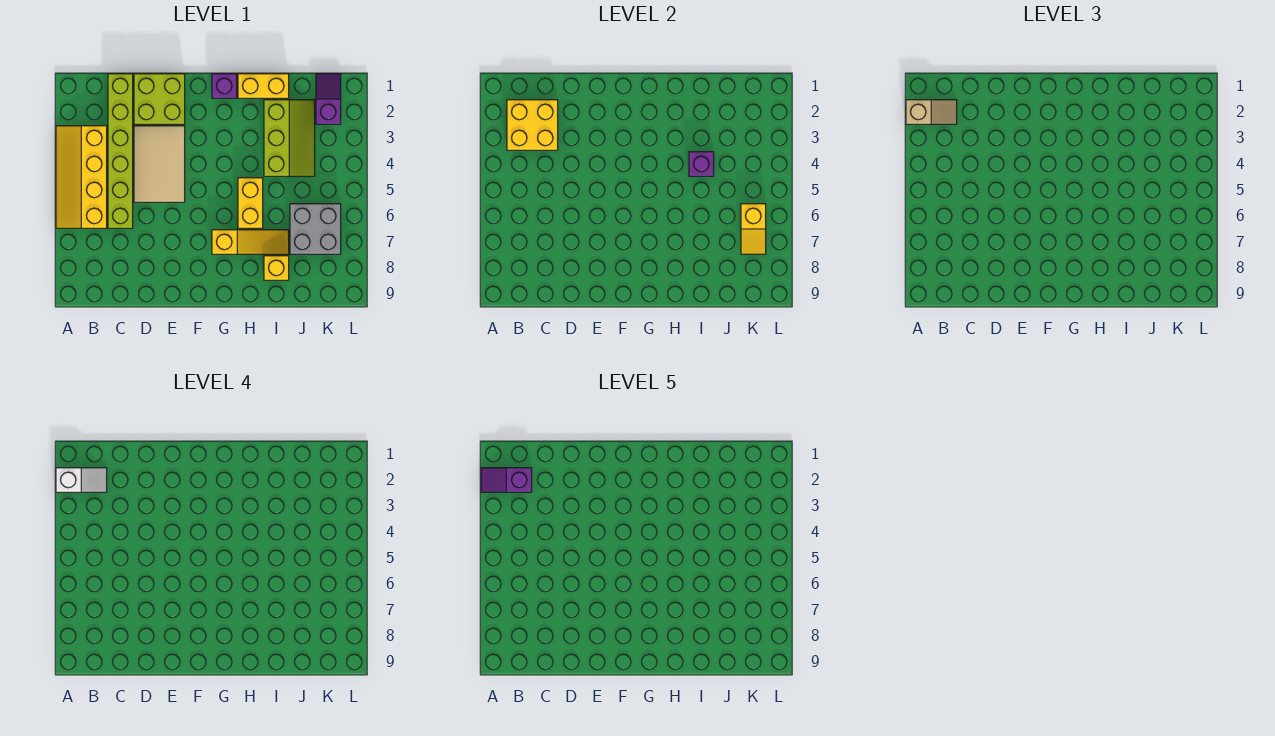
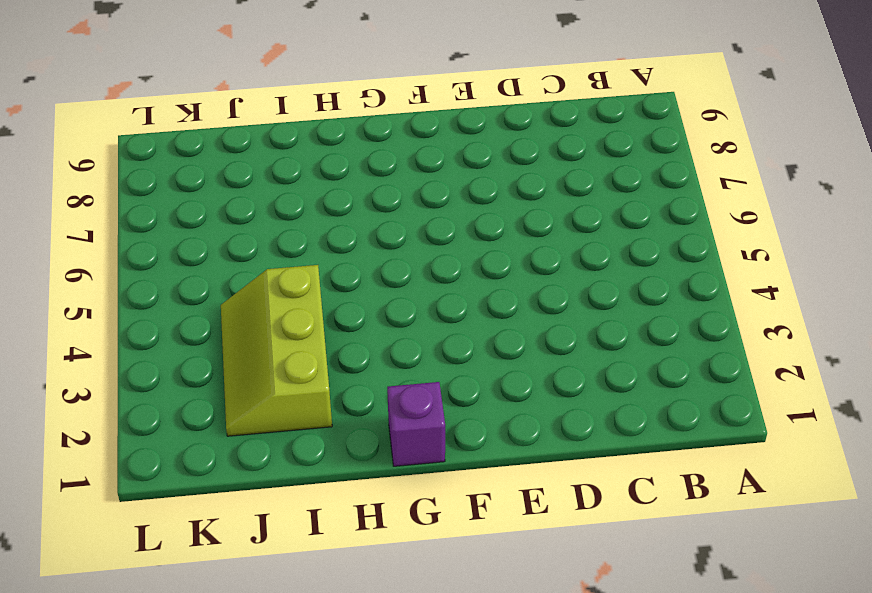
none -> yellow 2x4 slope [56,126,107,228]
none -> lime 1x6 brick [108,74,133,228]
none -> lime 2x2 brick [134,74,185,124]

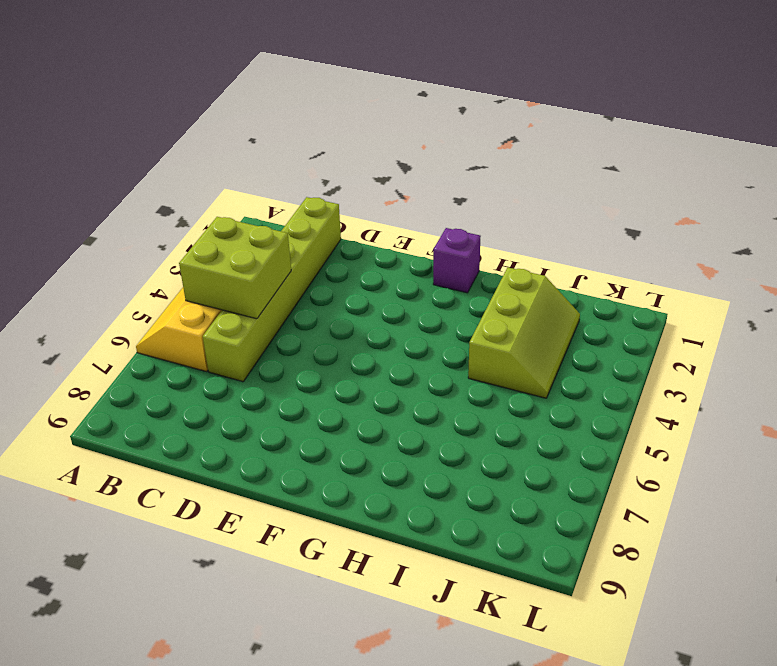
lime 2x2 brick [179,217,291,319] -> lime 2x2 brick moved to [134,74,185,124]
none -> tan 2x3 tile [134,126,185,202]
none -> yellow 1x3 slope [212,230,289,254]
none -> yellow 1x2 brick [238,74,289,98]

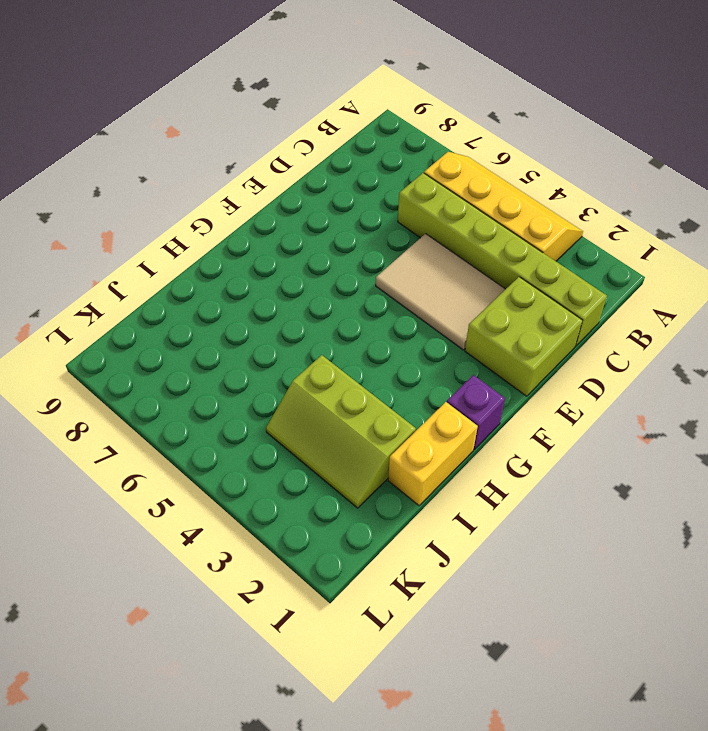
none -> yellow 1x3 slope [212,230,289,254]
none -> yellow 1x2 brick [238,178,263,228]
none -> yellow 1x1 brick [264,256,289,280]

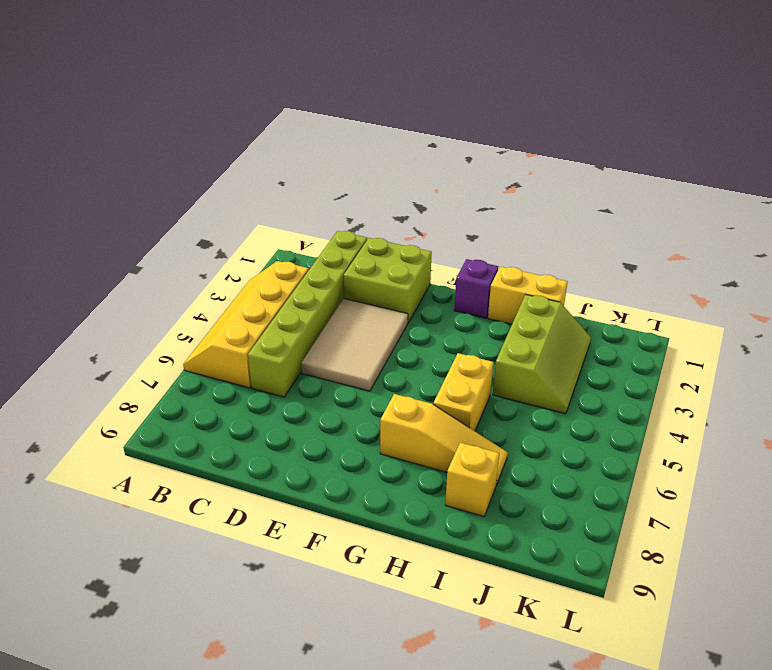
none -> grey 2x2 brick [290,204,341,254]
none -> purple 1x2 slope [316,74,341,124]
none -> yellow 2x2 brick [507,100,558,150]

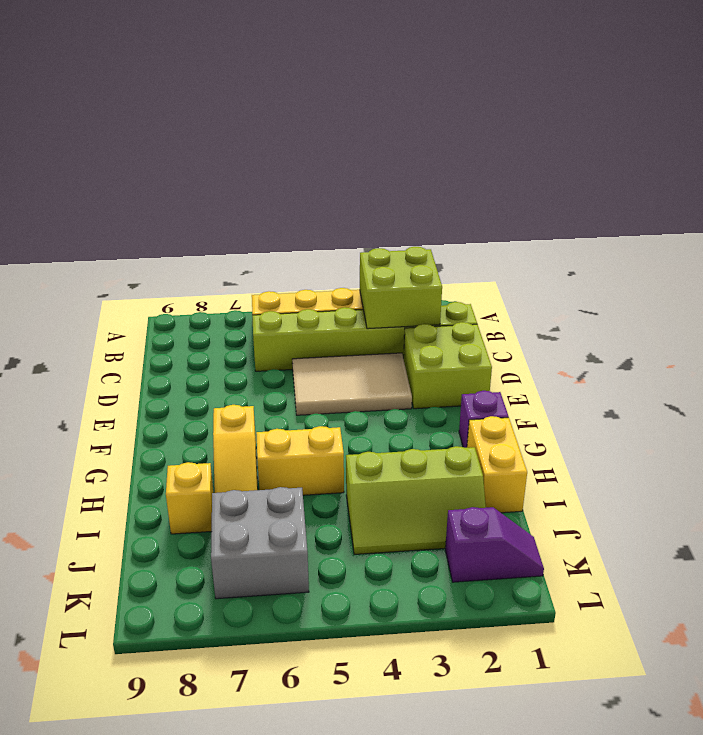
lime 2x2 brick [360,247,442,329] -> yellow 2x2 brick [507,100,558,150]
none -> purple 1x1 brick [689,152,714,176]
none -> yellow 1x2 slope [741,204,766,254]
none -> tan 1x2 slope [906,100,957,124]

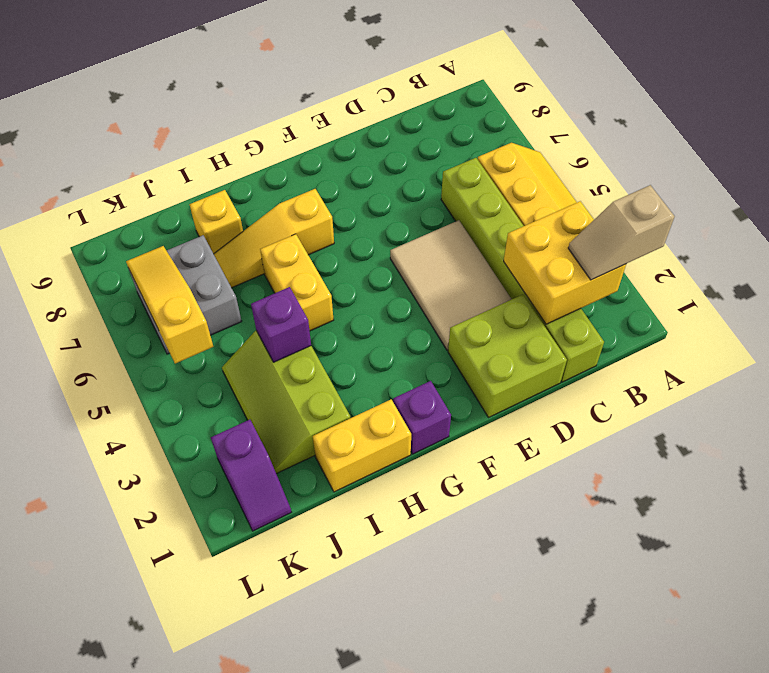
yellow 1x3 slope [126,246,213,364] -> yellow 1x2 slope [741,204,766,254]
none -> white 1x2 slope [56,468,107,492]
none -> purple 1x2 slope [481,468,532,492]

